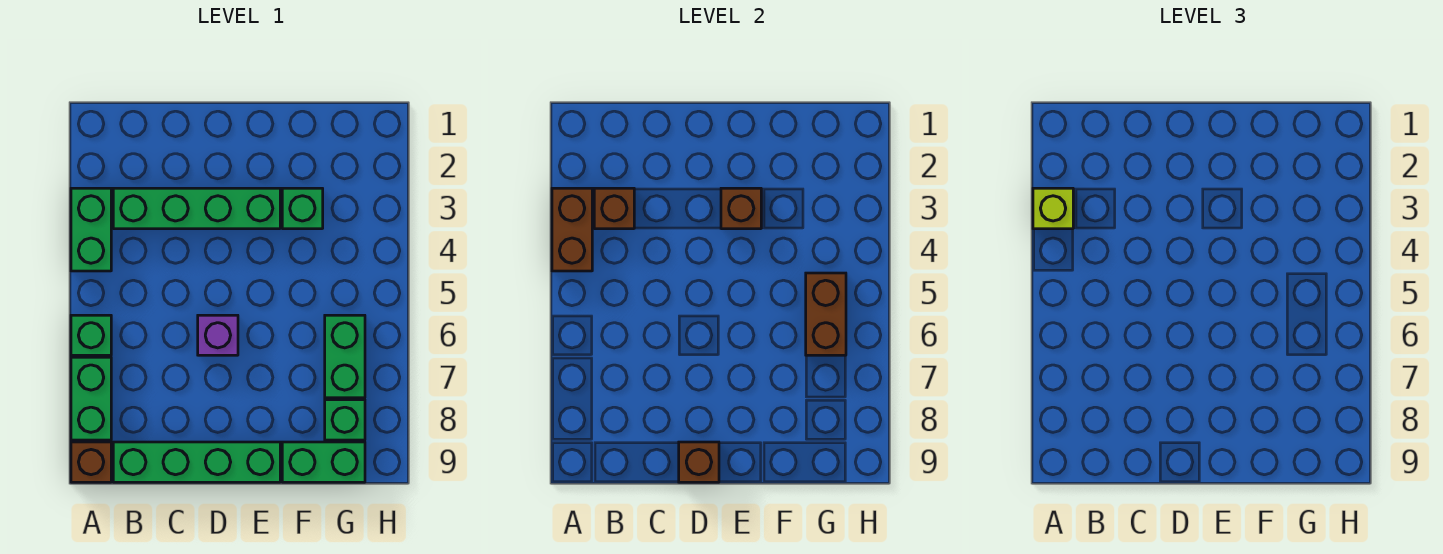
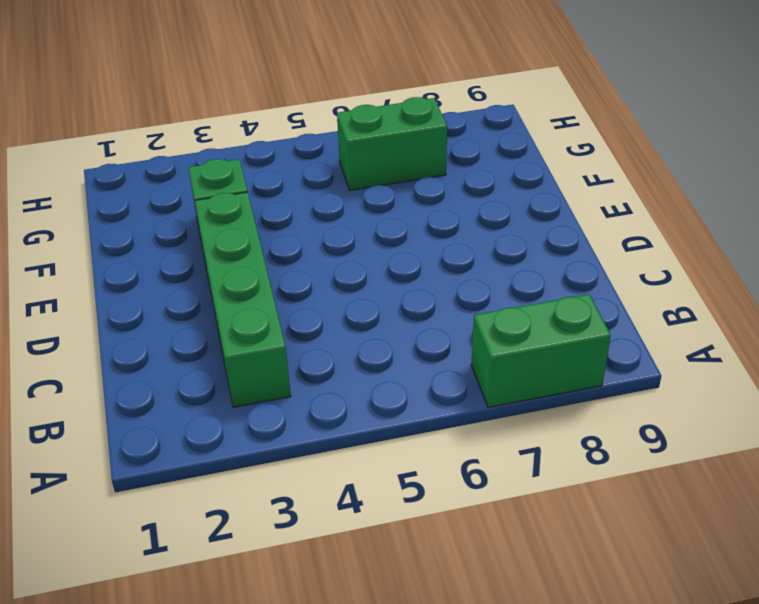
none -> green 1x2 brick [71,188,111,271]
none -> green 1x1 brick [71,315,111,355]
none -> brown 1x1 brick [71,442,111,482]

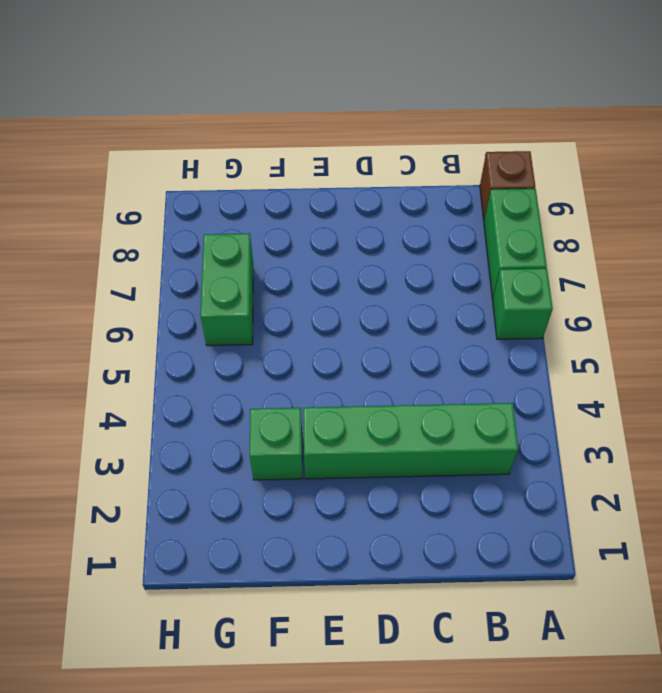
none -> green 1x2 brick [71,188,111,271]
none -> green 1x4 brick [113,442,280,482]
none -> purple 1x1 brick [198,315,238,355]

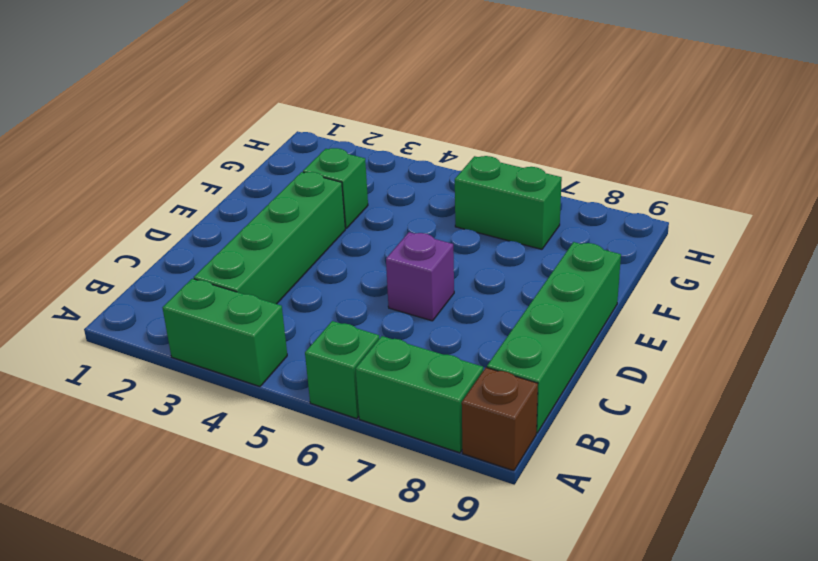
none -> green 1x2 brick [282,442,365,482]
none -> green 1x1 brick [325,400,365,440]
none -> brown 1x2 brick [552,188,592,271]

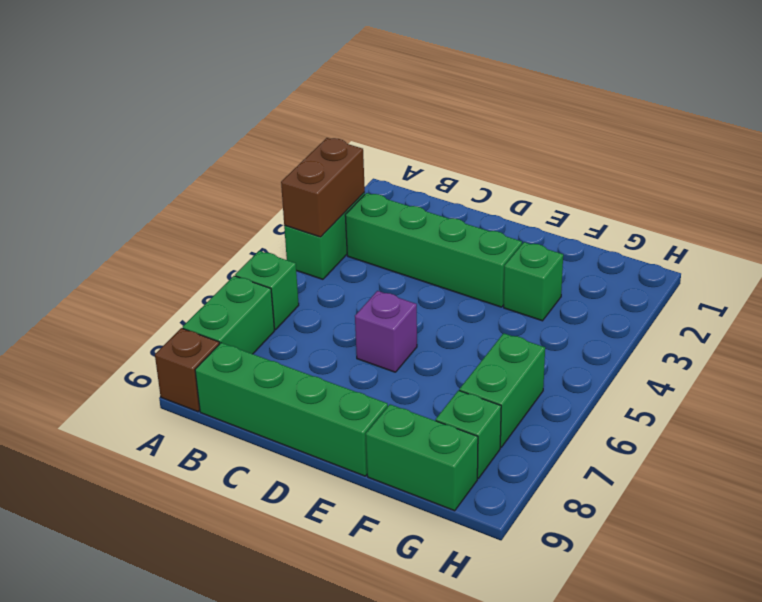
none -> brown 1x1 brick [594,188,634,229]
none -> brown 1x1 brick [679,442,719,482]
none -> brown 1x1 brick [721,188,761,229]

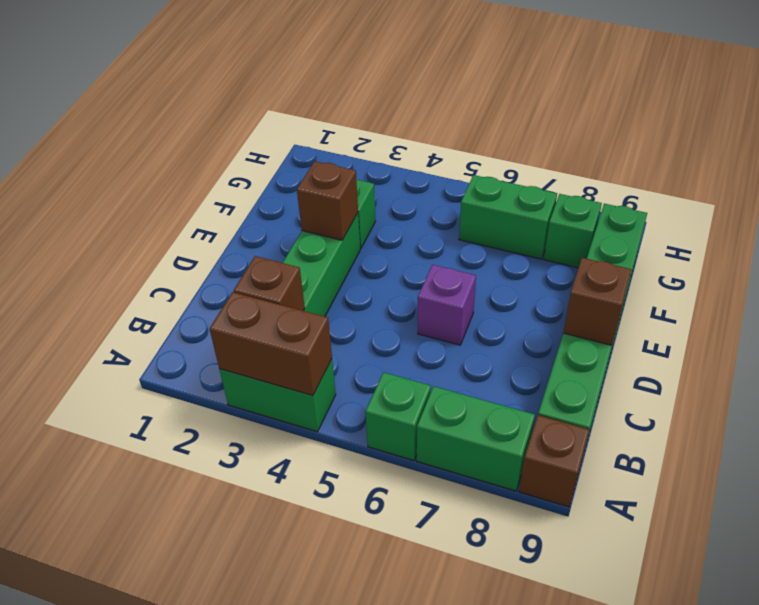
none -> brown 1x2 brick [806,273,846,355]
none -> lime 1x1 brick [1033,188,1073,229]

